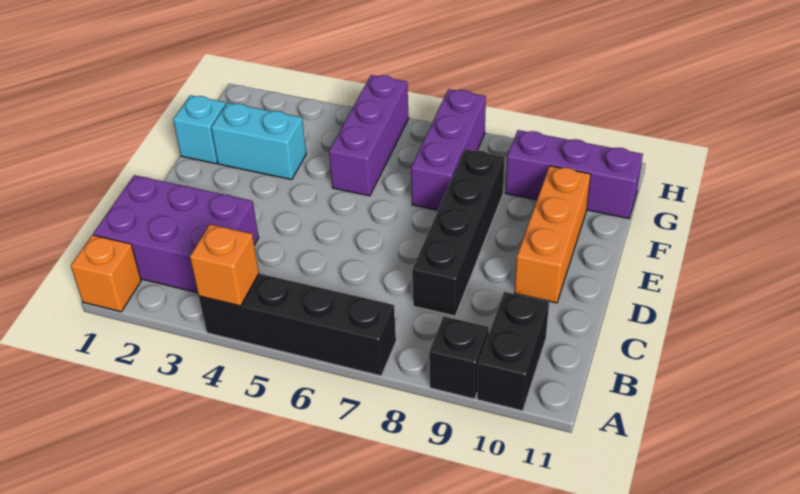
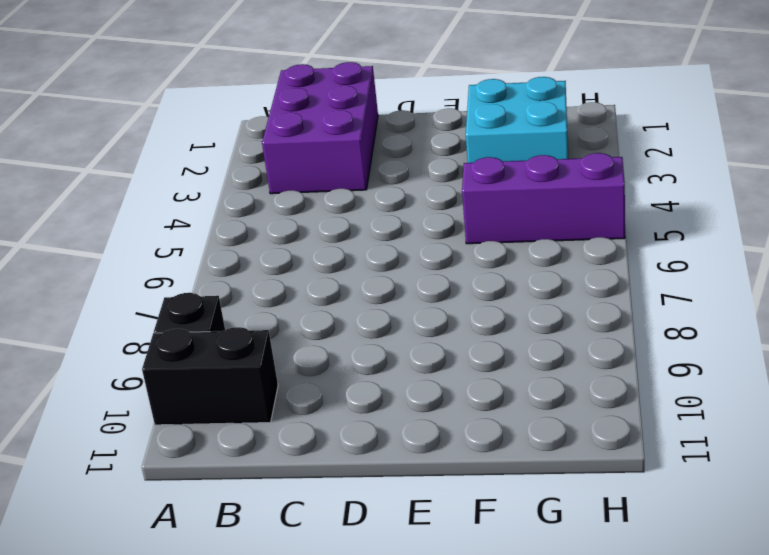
cyan 2x2 brick [466,77,568,163] -> cyan 1x2 brick [211,103,306,180]
none -> orange 1x1 brick [71,235,141,312]
none -> black 1x4 brick [199,274,396,376]
none -> black 1x4 brick [412,149,505,316]

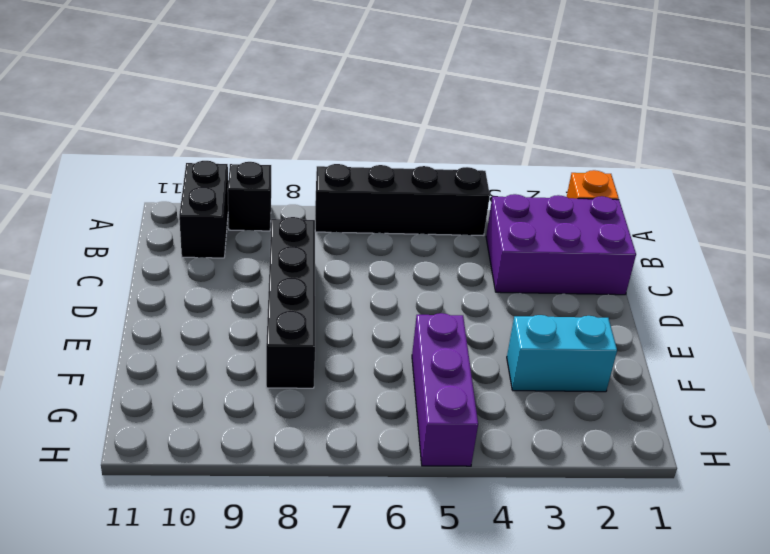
none -> orange 1x3 brick [515,166,591,303]
none -> cyan 1x1 brick [173,95,226,164]
none -> purple 1x3 brick [411,89,486,210]

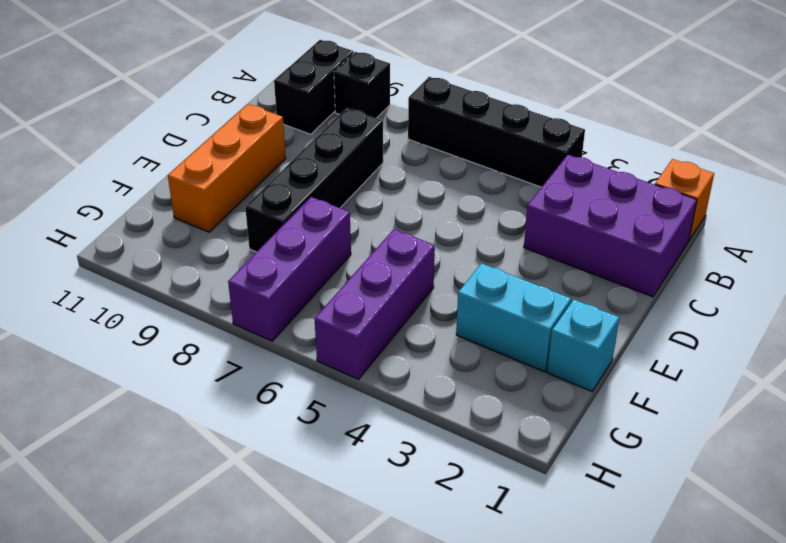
none -> purple 1x3 brick [506,130,643,219]
none -> orange 1x1 brick [190,224,259,306]

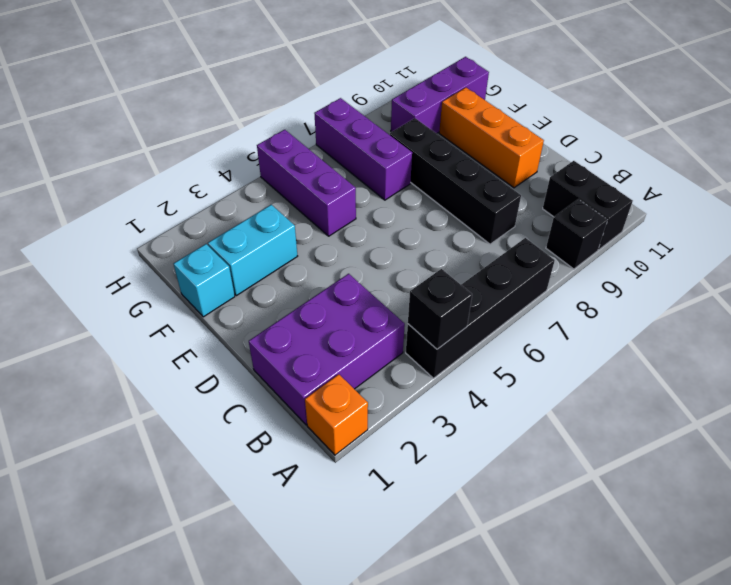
black 1x1 brick [408,269,472,349] -> orange 1x1 brick [190,224,259,306]

